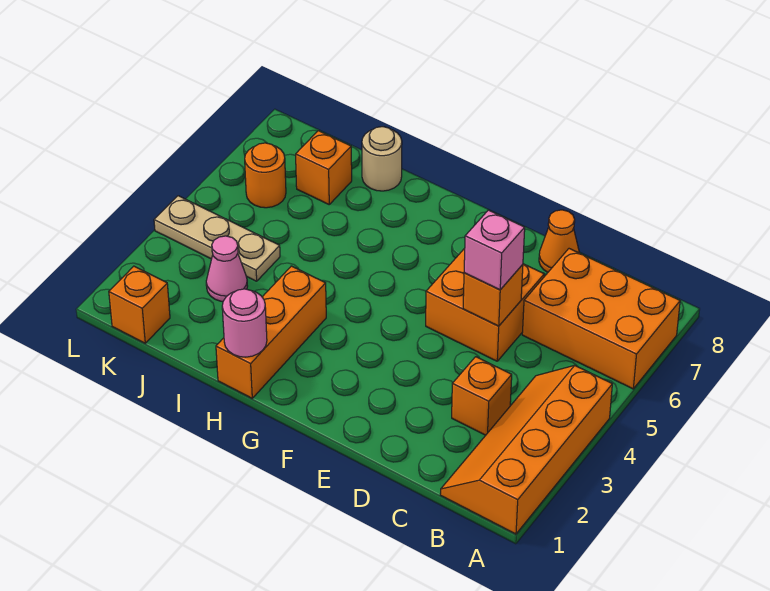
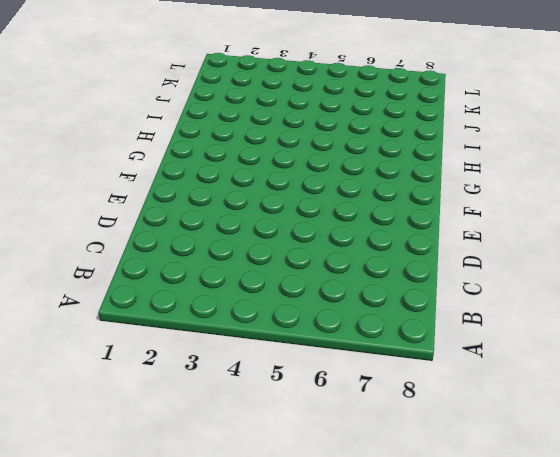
none -> orange 2x4 slope [440,365,612,534]
none -> orange 2x3 brick [522,249,680,389]
none -> orange 1x1 brick [452,357,512,435]

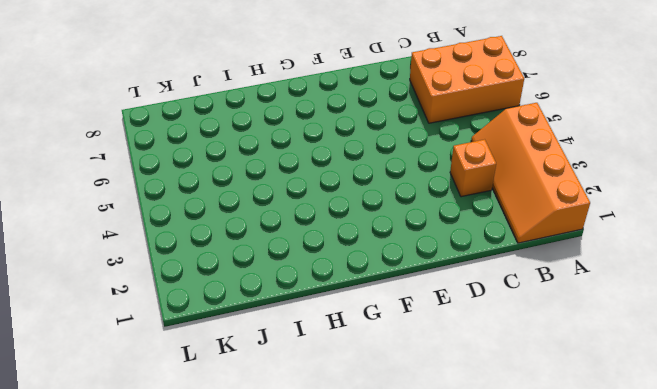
none -> orange 2x2 brick [426,248,544,361]
none -> orange 1x1 cone [539,210,579,272]
none -> orange 1x3 brick [216,266,326,398]

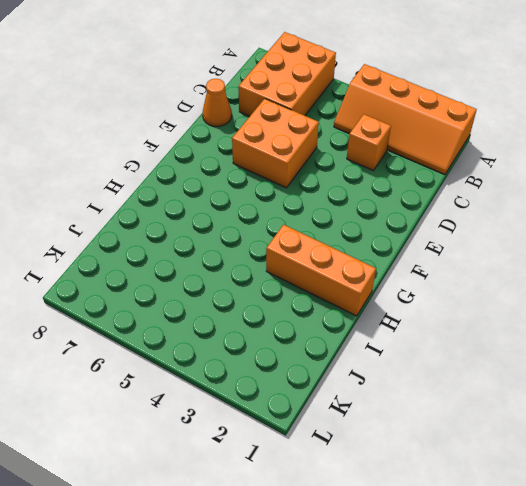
none -> tan 1x1 round brick [362,127,402,191]
none -> pink 1x1 cone [206,236,247,302]
none -> tan 1x3 plate [154,196,280,281]

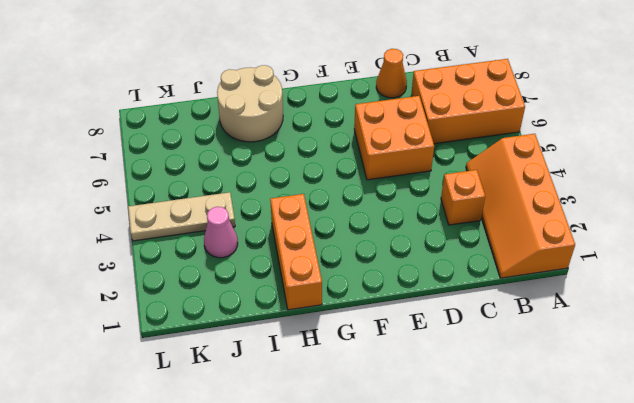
tan 2x2 round brick [217,65,283,142] -> tan 1x1 round brick [362,127,402,191]
none -> orange 1x1 brick [296,131,352,204]
none -> orange 1x1 brick [109,266,170,343]
none -> orange 1x1 round brick [245,143,286,208]

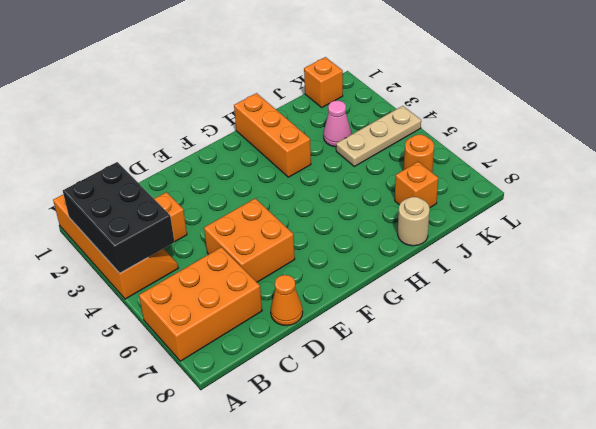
black 2x3 brick [63,162,174,273] -> none
none -> orange 1x1 brick [463,265,523,326]
none -> pink 1x1 round brick [222,289,267,357]
none -> pink 1x1 brick [464,210,525,290]

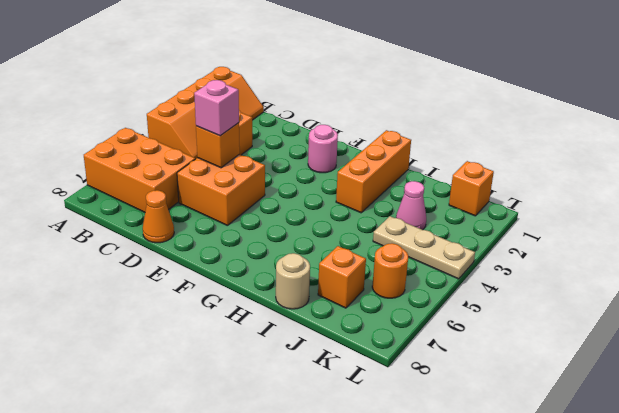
pink 1x1 round brick [308,125,338,173] -> pink 1x1 round brick moved to [222,289,267,357]

